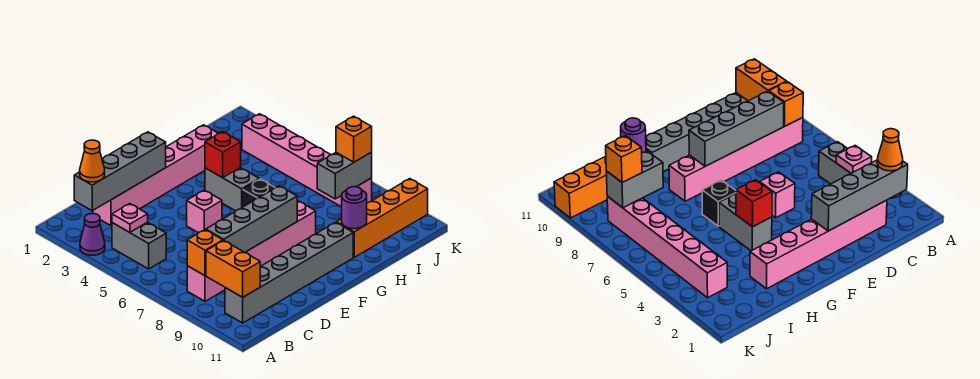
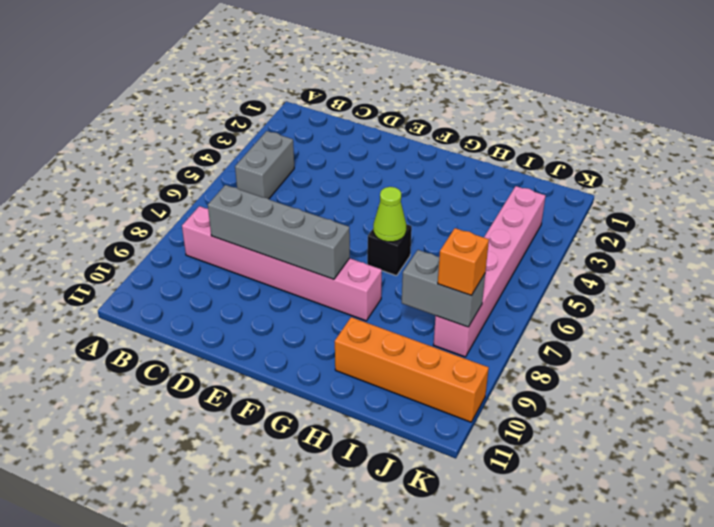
lime 1x1 cone [373,187,406,242] -> none
none -> purple 1x1 cone [80,214,105,255]
none -> grey 1x6 brick [225,222,353,323]
none -> pink 1x6 brick [93,125,218,226]

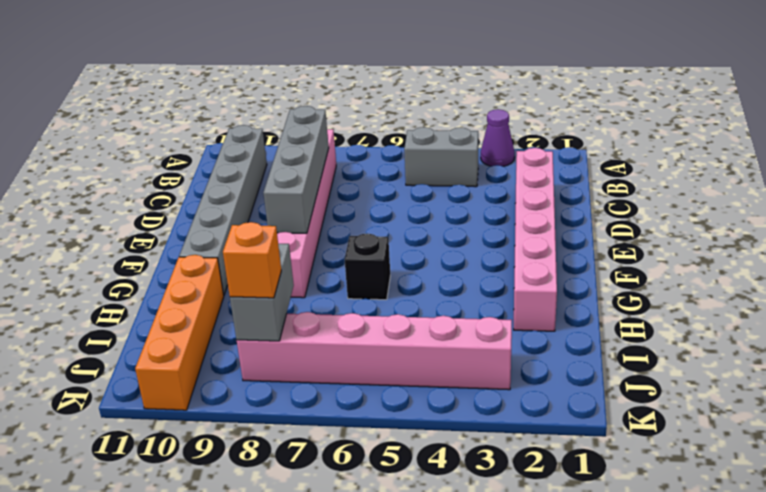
none -> pink 1x1 brick [187,190,222,233]
none -> grey 1x2 brick [205,168,259,211]
none -> grey 1x4 brick [74,132,166,211]

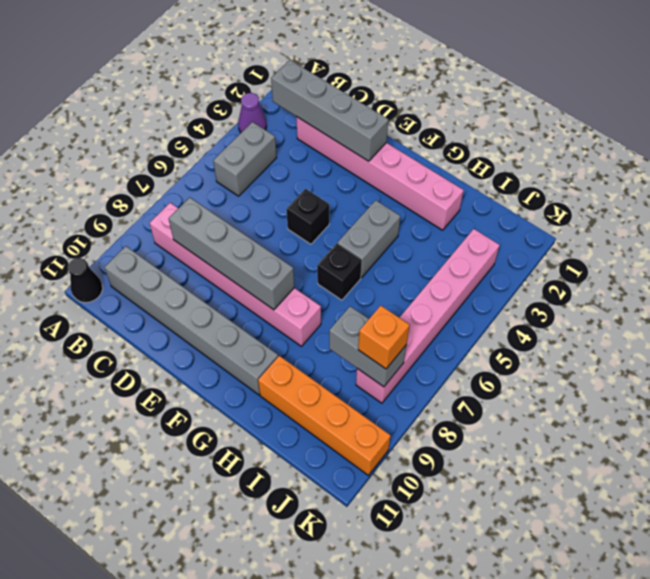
black 1x1 cone [68,258,103,303] -> none
black 1x1 brick [286,189,329,244] -> pink 1x1 brick [187,190,222,233]
none -> pink 1x1 plate [112,204,148,232]
none -> orange 1x1 brick [187,230,223,276]
none -> orange 1x2 brick [206,241,260,297]

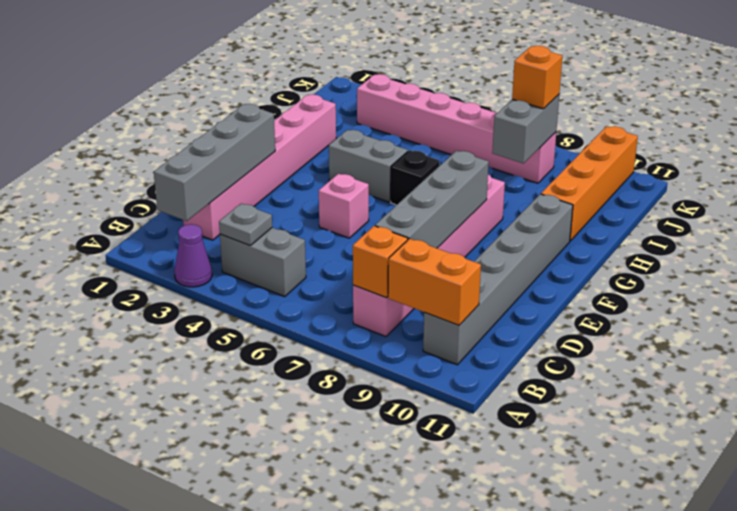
grey 1x1 plate [219,203,272,245] -> pink 1x1 plate [112,204,148,232]
none -> red 1x1 brick [205,132,241,178]
none -> purple 1x1 round brick [342,187,367,229]
none -> orange 1x1 cone [80,140,105,182]

